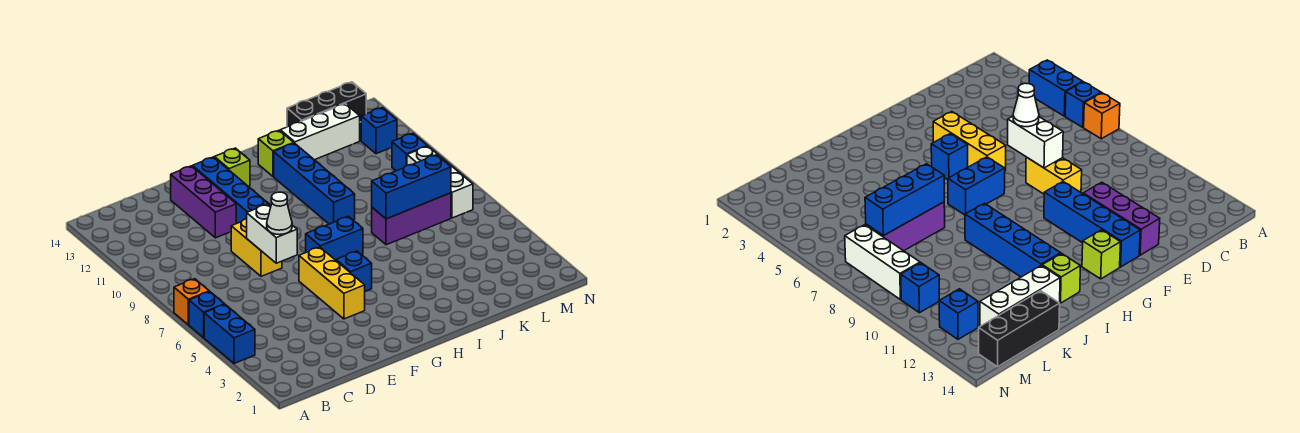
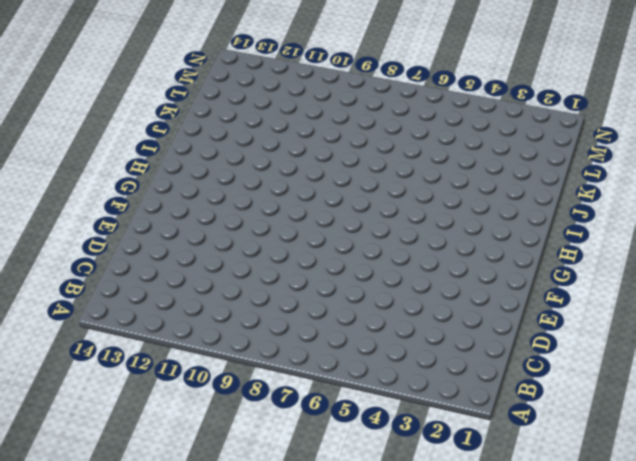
none -> blue 1x2 brick [204,305,255,363]
none -> blue 1x1 brick [189,292,225,338]
none -> orange 1x1 brick [174,279,209,325]

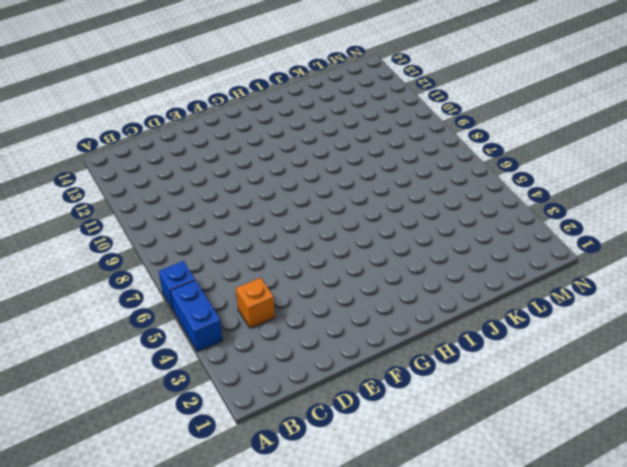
orange 1x1 brick [236,278,275,328] -> orange 1x1 brick moved to [174,279,209,325]
none -> yellow 1x2 brick [231,219,282,276]
none -> purple 1x3 brick [171,166,236,238]
none -> yellow 1x3 brick [299,247,365,319]

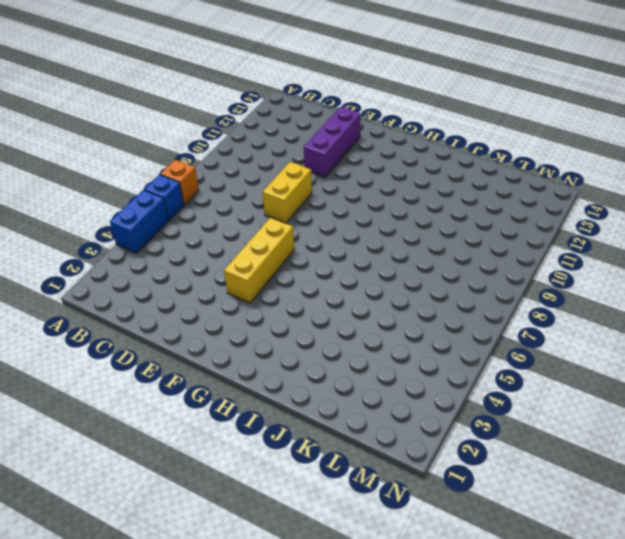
none -> blue 1x4 brick [193,157,271,224]
none -> blue 1x1 brick [336,251,372,291]
none -> blue 1x2 brick [306,216,363,260]

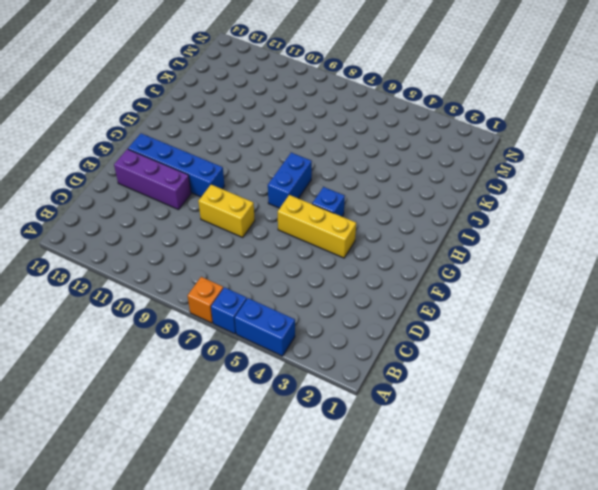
none -> lime 1x1 brick [214,148,250,187]
none -> blue 1x4 brick [274,143,355,224]
none -> lime 1x1 brick [258,130,293,176]

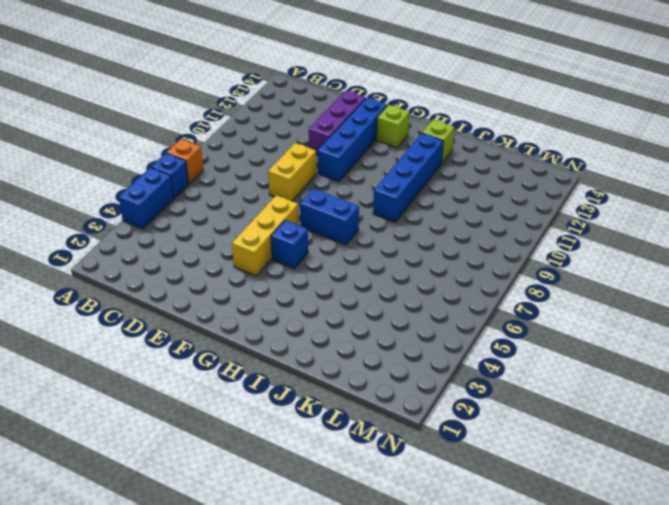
none -> purple 1x3 brick [372,193,451,245]
none -> white 1x3 brick [280,104,360,160]
none -> black 1x3 brick [287,82,366,127]

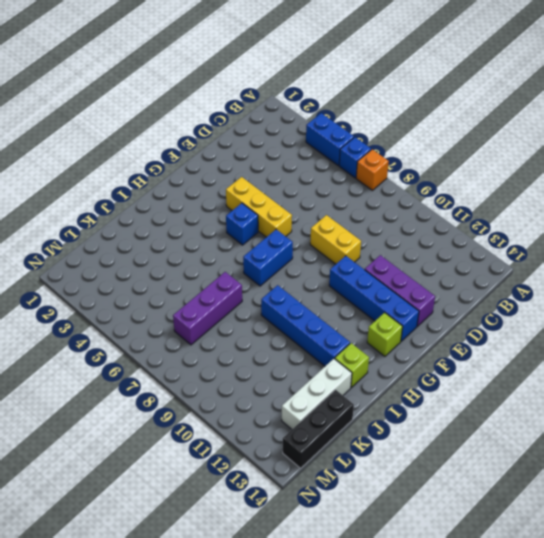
none -> white 1x3 brick [407,146,473,218]
none -> blue 1x1 brick [392,133,427,171]
none -> blue 1x1 brick [361,108,397,154]

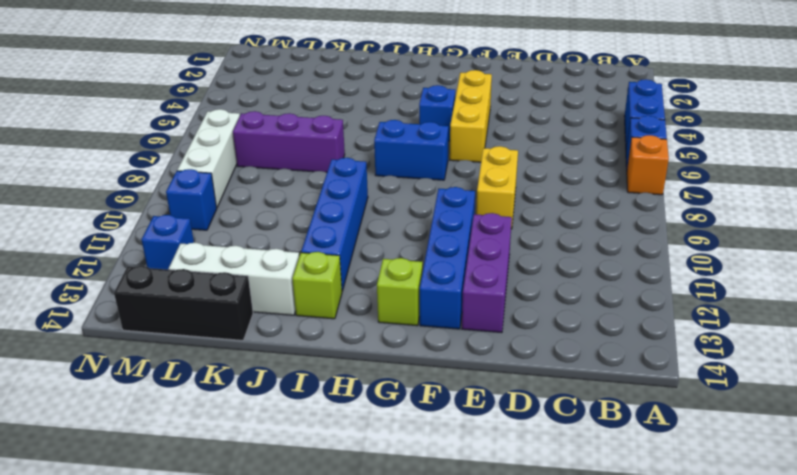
none -> white 1x2 brick [247,204,297,263]
none -> blue 1x3 brick [372,155,451,219]
none -> white 1x1 cone [267,192,292,235]

